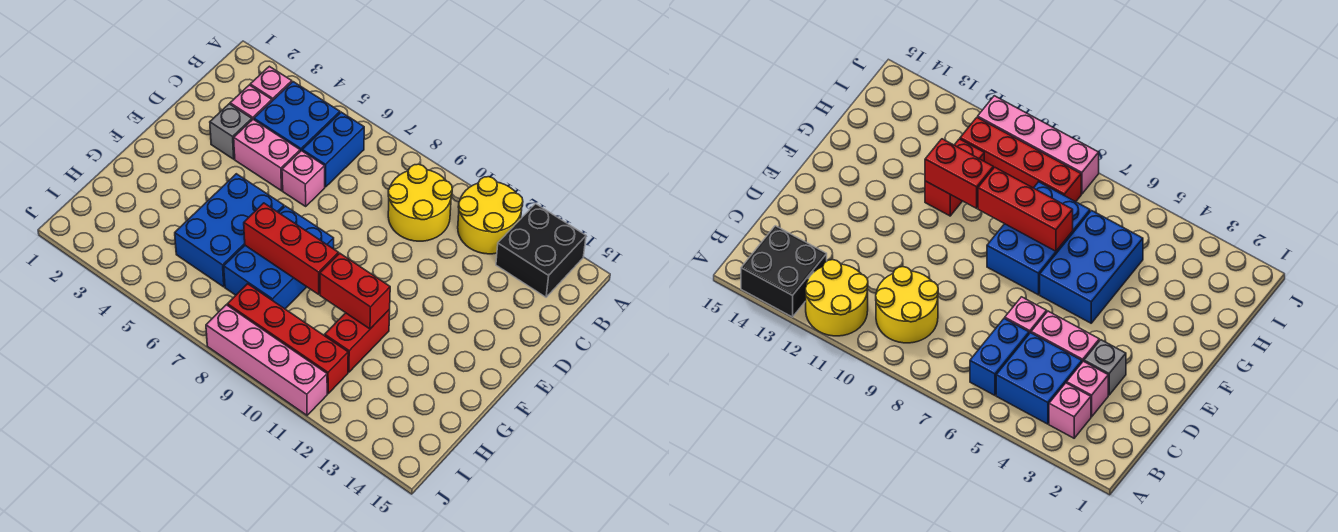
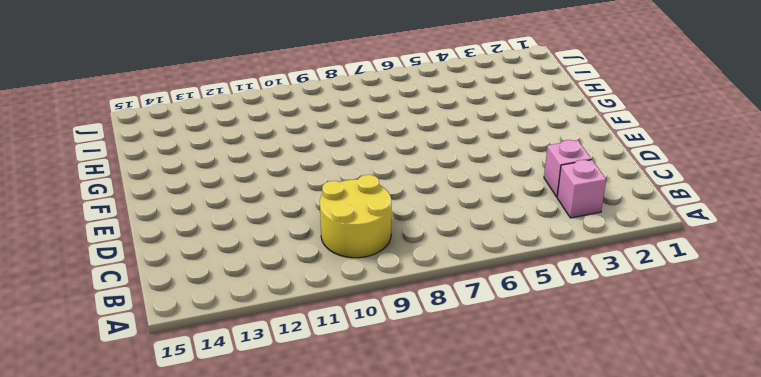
none -> yellow 2x2 round brick [458,177,523,254]
none -> black 2x2 brick [496,204,586,297]
none -> blue 2x2 brick [254,82,340,151]

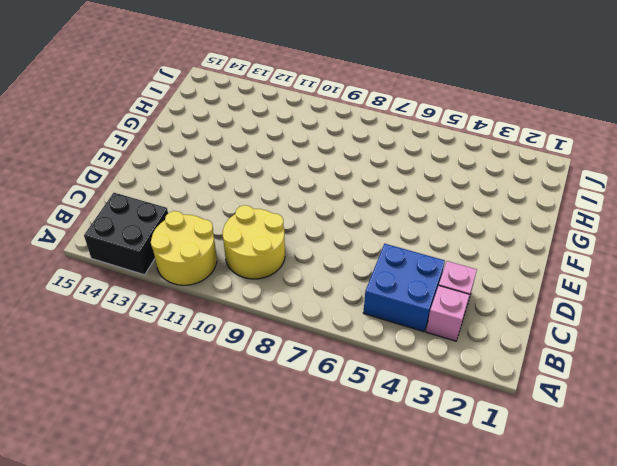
none -> blue 1x2 brick [302,112,364,187]
none -> grey 1x1 brick [210,104,252,159]
none -> pink 1x2 brick [234,119,300,191]

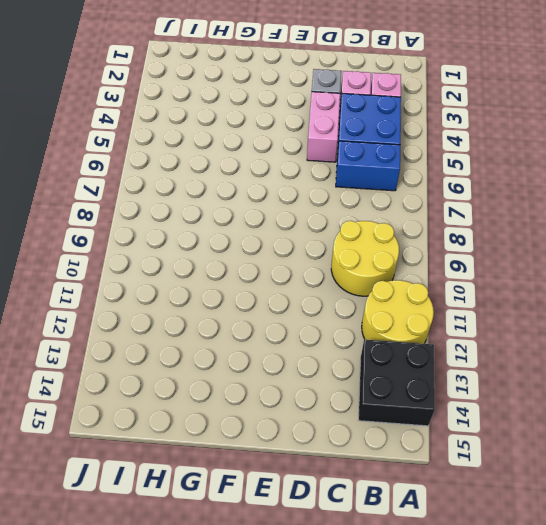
none -> pink 1x1 brick [282,151,325,206]
none -> blue 2x3 brick [175,174,284,287]
none -> blue 2x3 brick [224,206,334,309]

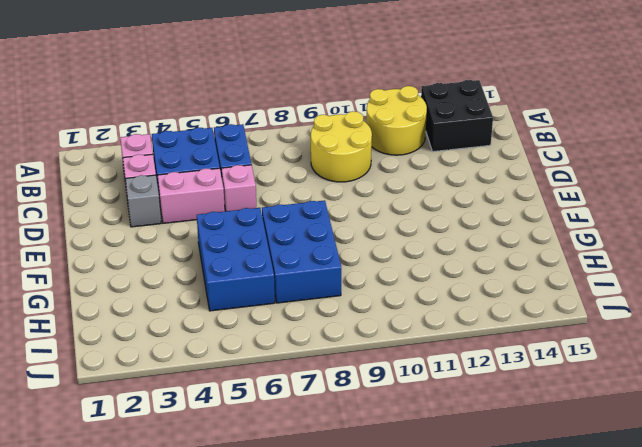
none -> red 1x2 brick [325,309,390,372]
none -> red 1x4 brick [227,284,348,394]
none -> pink 1x4 brick [206,305,327,415]

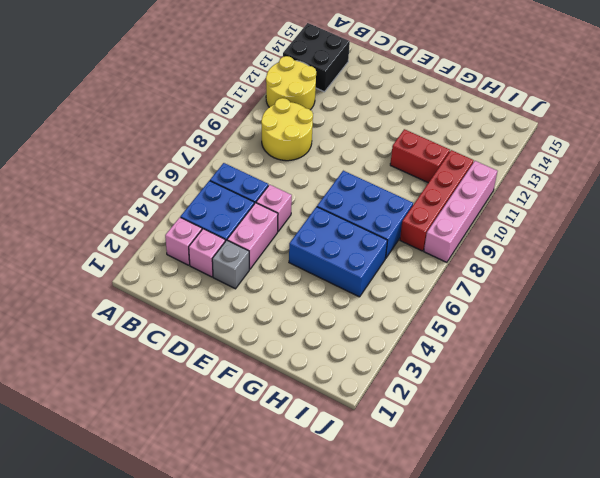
none -> red 1x3 brick [244,203,339,294]
none -> red 1x2 brick [320,253,390,329]

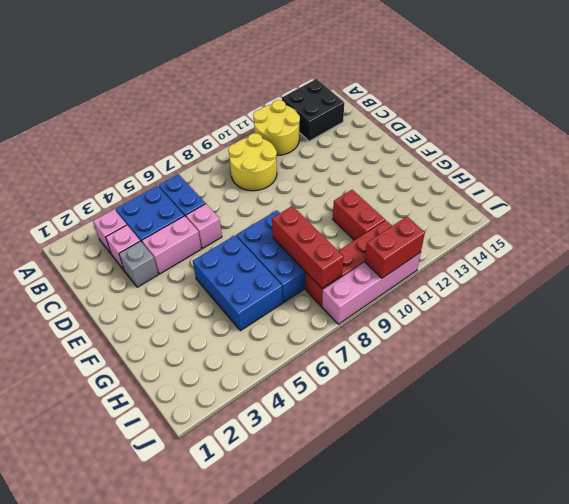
red 1x3 brick [272,206,343,288] -> red 1x3 brick turned to [244,203,339,294]
red 1x2 brick [365,217,425,278] -> red 1x2 brick moved to [320,253,390,329]

